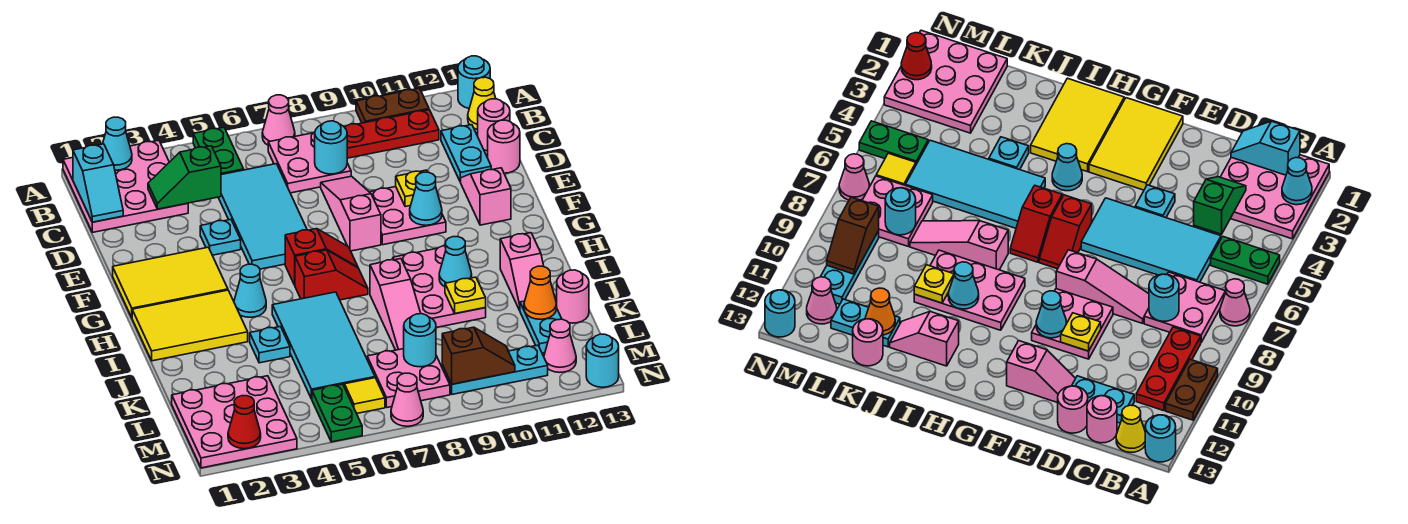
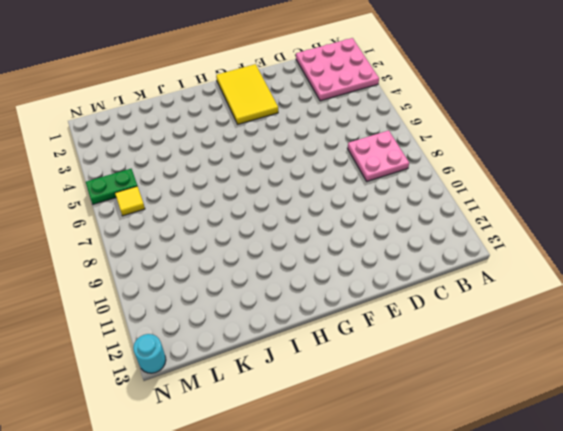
none -> green 1x2 plate [193,127,244,175]
none -> pink 1x1 cone [262,95,295,145]
none -> brown 1x2 plate [356,88,429,123]
none -> cyan 1x1 round brick [458,56,490,108]

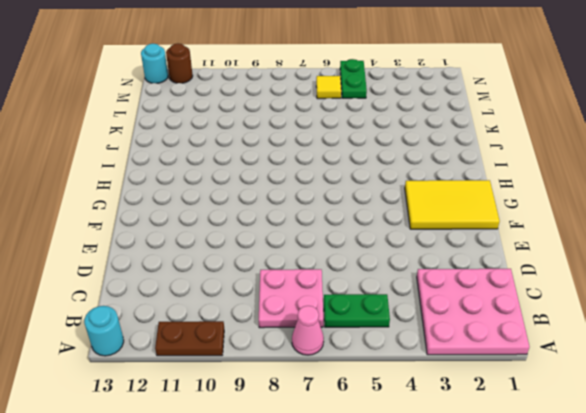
green 1x2 plate [324,294,390,327] -> green 1x2 plate turned to [193,127,244,175]
brown 1x1 round brick [166,43,193,83] -> none
none -> red 1x3 plate [345,110,439,158]
none -> yellow 1x1 cone [468,77,496,130]
none -> cyan 2x4 tile [218,164,307,269]
none -> cyan 1x2 plate [441,125,491,182]

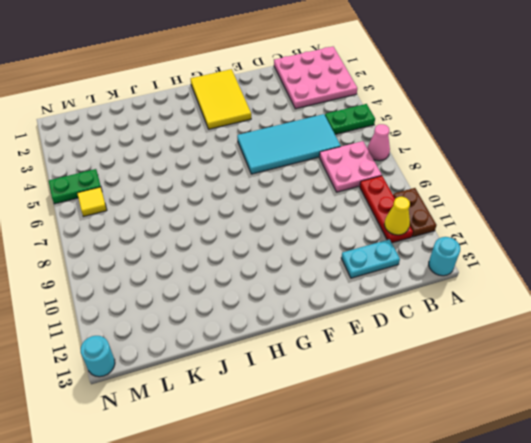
yellow 1x1 cone [384,197,410,235] -> yellow 1x1 cone moved to [468,77,496,130]
none -> pink 1x1 round brick [478,99,510,151]
none -> pink 1x3 slope [321,176,381,251]
none -> pink 1x1 round brick [488,120,520,173]
none -> cyan 1x1 plate [200,220,241,255]

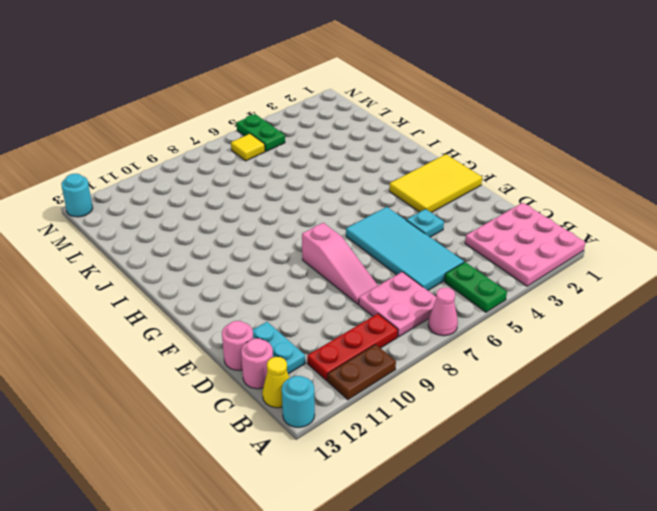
none -> pink 2x2 plate [370,187,446,245]
none -> pink 1x2 slope [461,168,511,225]
none -> red 1x2 slope [285,229,358,285]
none -> yellow 2x3 tile [132,290,248,361]

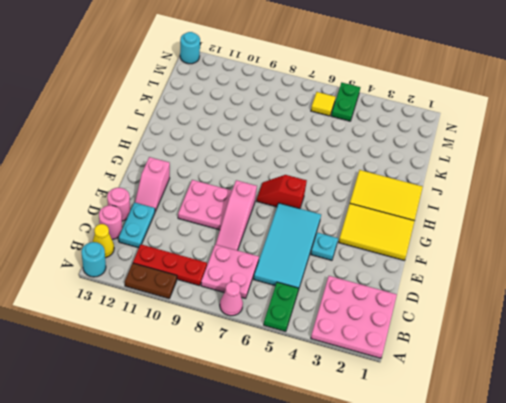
none -> cyan 1x1 cone [234,264,266,317]
none -> red 1x2 slope [295,250,368,300]
none -> pink 2x3 plate [393,246,486,328]
none -> cyan 2x4 tile [272,292,375,399]

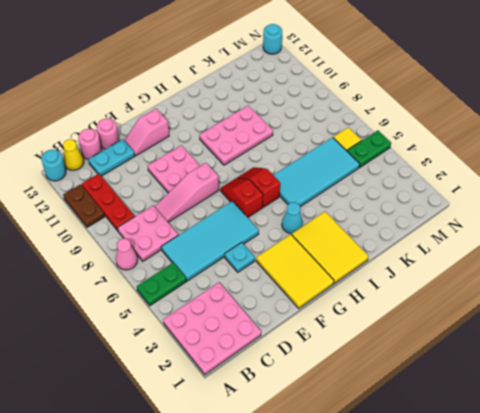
none -> pink 1x3 slope [370,259,421,350]
none -> pink 1x2 slope [500,233,544,310]
none -> cyan 1x1 plate [250,327,290,363]
none -> cyan 1x2 plate [520,301,562,353]

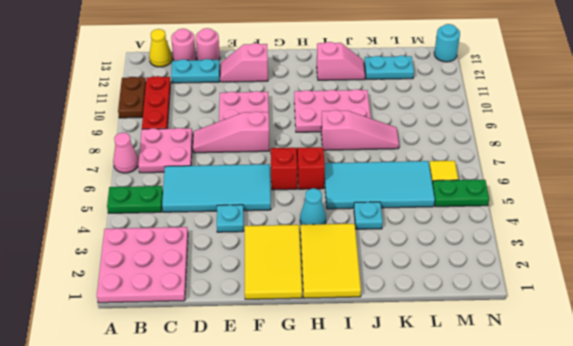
none -> cyan 1x1 round brick [458,56,490,108]
none -> pink 1x1 round brick [557,270,589,323]
none -> pink 3x3 plate [172,376,297,468]
none -> pink 2x2 plate [367,349,450,407]

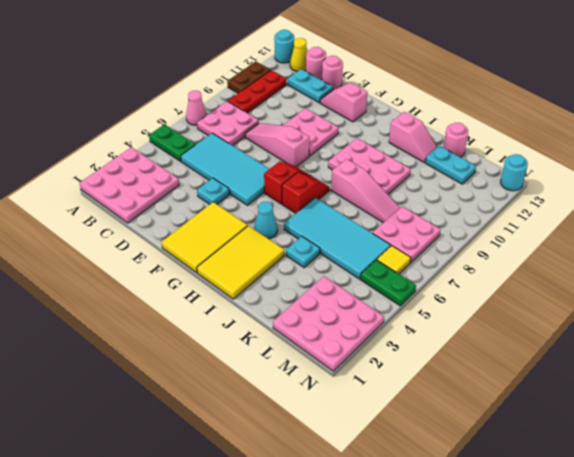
none -> cyan 1x3 plate [442,345,548,394]
none -> pink 1x1 cone [544,319,576,372]
none -> pink 1x1 cone [391,373,423,426]
none -> cyan 1x1 cone [103,117,132,170]

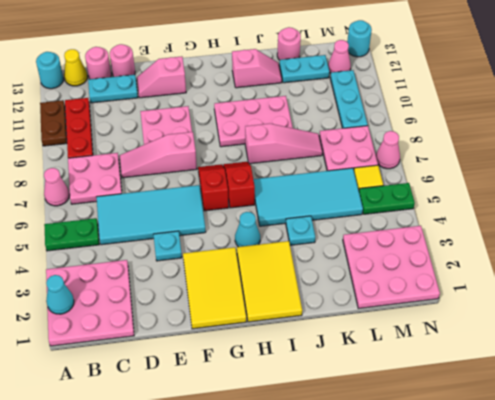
none -> cyan 1x2 slope [73,144,123,222]
none -> green 1x2 slope [148,146,221,209]
none -> cyan 1x1 round brick [315,121,347,174]
none -> yellow 1x1 plate [396,170,427,207]

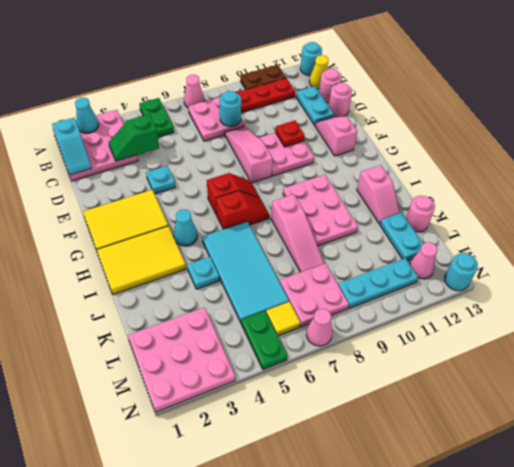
red 1x1 plate [275,121,305,147] -> yellow 1x1 plate [396,170,427,207]
none -> cyan 2x4 tile [218,164,307,269]
none -> cyan 1x1 cone [410,172,442,225]
none -> cyan 1x1 cone [439,237,472,287]
none -> yellow 1x1 plate [445,277,486,314]

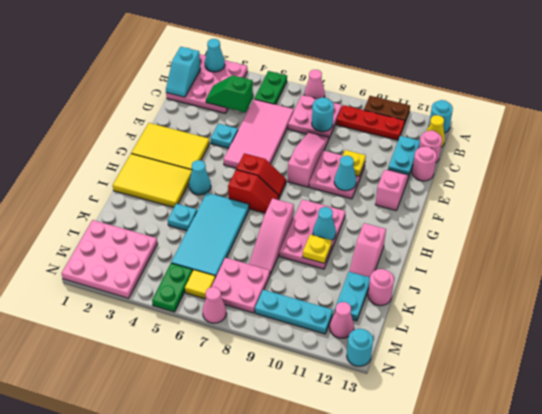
pink 2x4 tile [223,99,294,168] -> cyan 2x4 tile [218,164,307,269]
none -> orange 1x1 cone [524,266,557,319]
none -> cyan 1x1 round brick [404,314,436,367]
none -> brown 1x2 slope [442,327,515,384]
none -> red 1x1 cone [228,396,261,449]

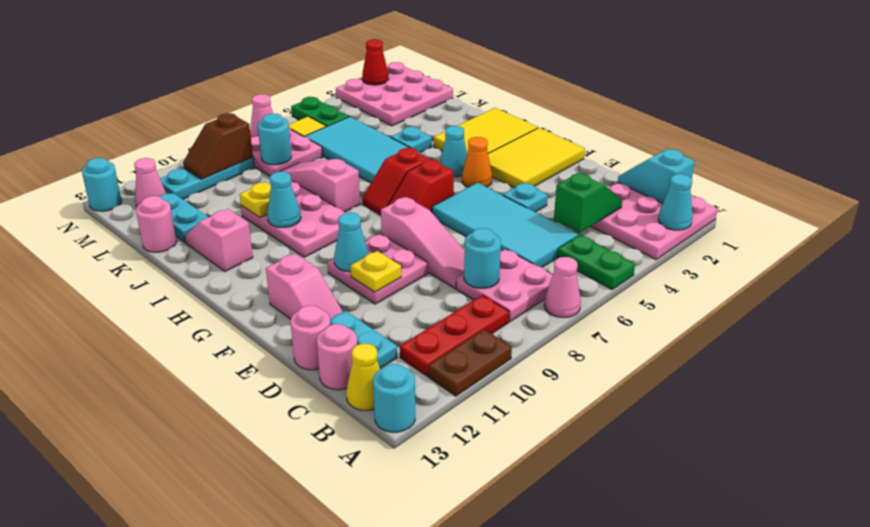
orange 1x1 cone [462,137,492,187] -> orange 1x1 cone moved to [524,266,557,319]

